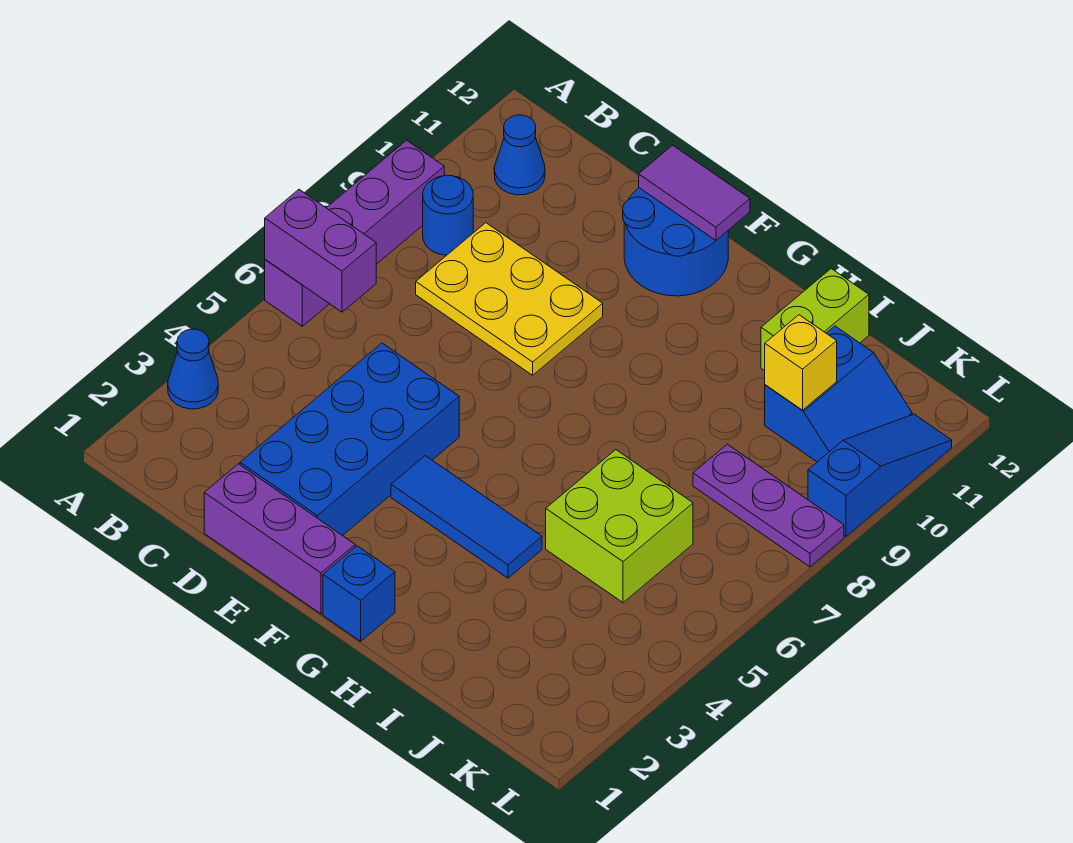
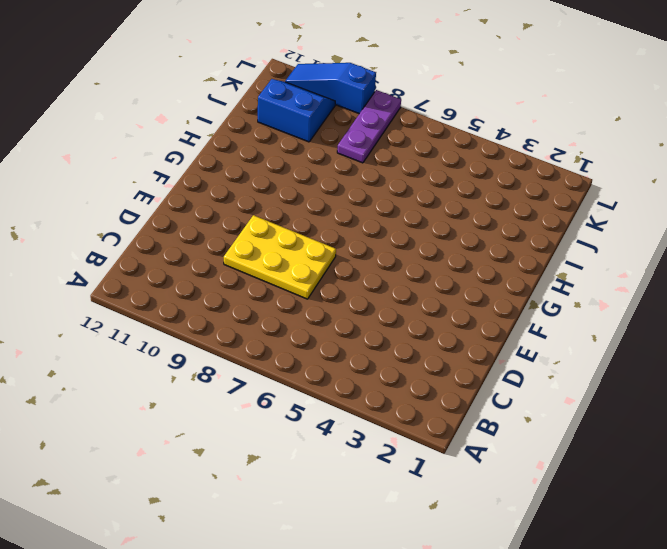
yellow 2x3 plate [224,215,336,299] -> yellow 2x3 plate turned to [416,223,603,375]
none -> blue 1x1 cone [168,329,218,409]
none -> purple 1x4 brick [265,140,444,326]
none -> blue 1x1 round brick [423,175,473,255]

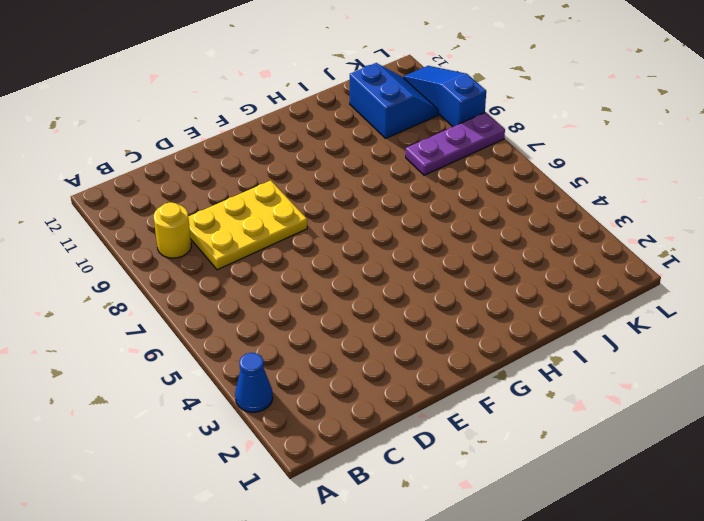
yellow 1x1 round brick [154,202,191,258] -> blue 1x1 round brick [423,175,473,255]
none -> purple 1x4 brick [265,140,444,326]
none -> blue 1x1 cone [494,115,545,195]
none -> purple 1x3 brick [204,464,355,614]

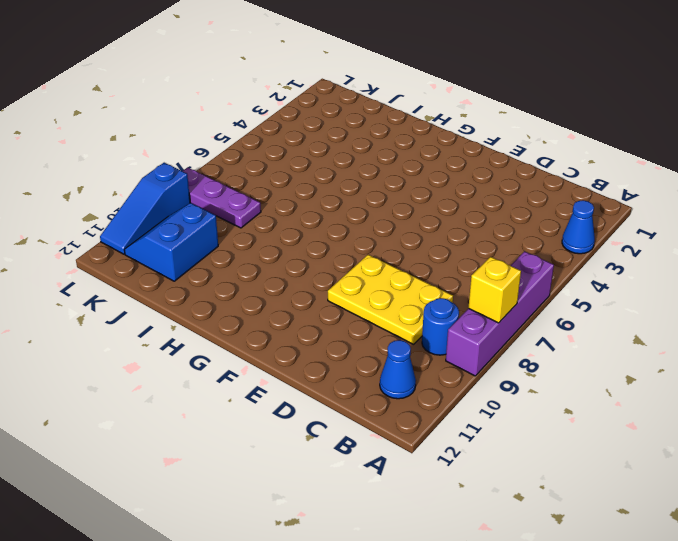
yellow 1x1 brick [469,257,521,323] -> yellow 1x1 brick moved to [765,315,837,410]
none -> purple 1x3 brick [204,464,355,614]
none -> blue 2x4 brick [240,343,459,536]
none -> blue 2x2 round brick [623,188,728,296]

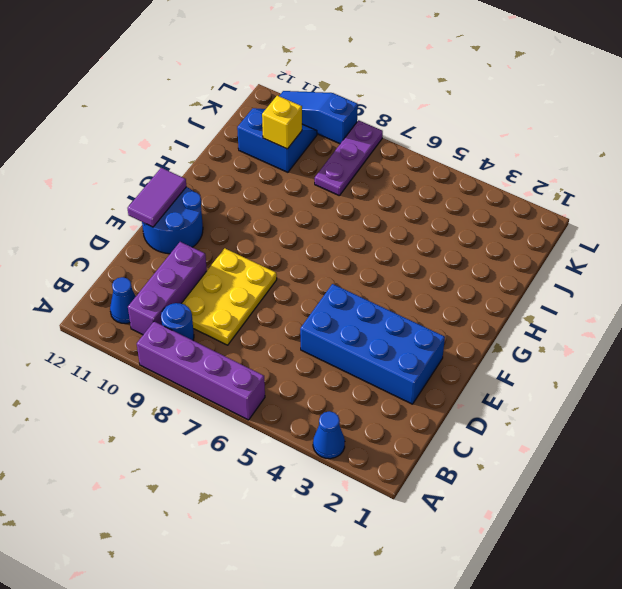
purple 1x3 brick [128,242,207,335] -> purple 1x3 brick moved to [204,464,355,614]
none -> blue 1x3 tile [391,456,542,578]
none -> blue 1x1 brick [323,546,395,641]
none -> lime 2x2 brick [546,450,693,603]

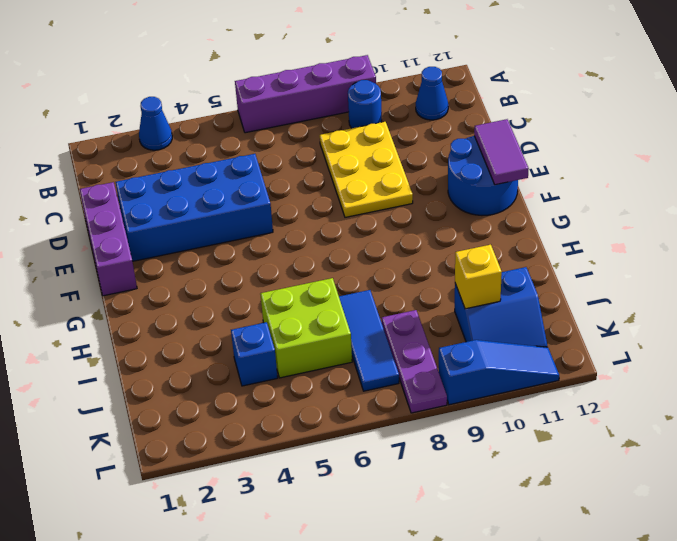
blue 1x3 tile [339,290,399,391] -> blue 1x3 tile moved to [391,456,542,578]
blue 1x1 brick [231,322,278,386] -> blue 1x1 brick moved to [323,546,395,641]
none -> lime 1x2 brick [761,269,869,371]
none -> purple 1x2 brick [265,190,376,312]

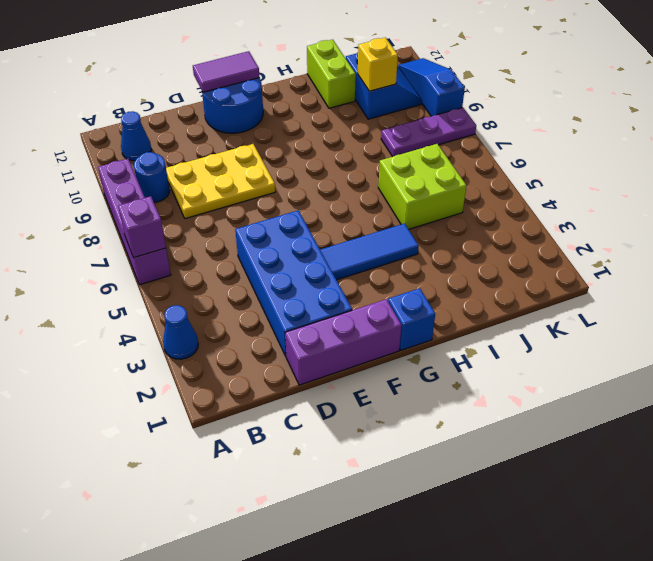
purple 1x1 brick [118,196,166,258] -> purple 1x2 brick [265,190,376,312]

